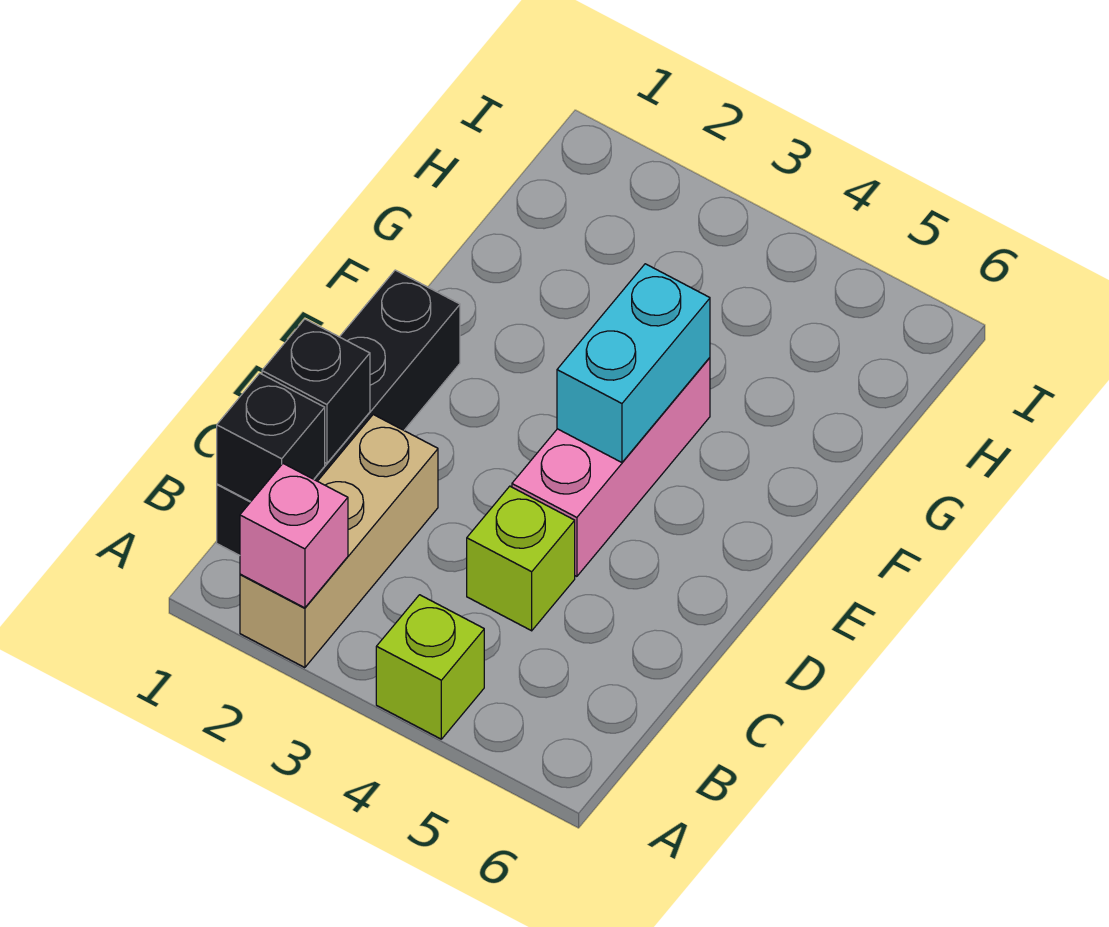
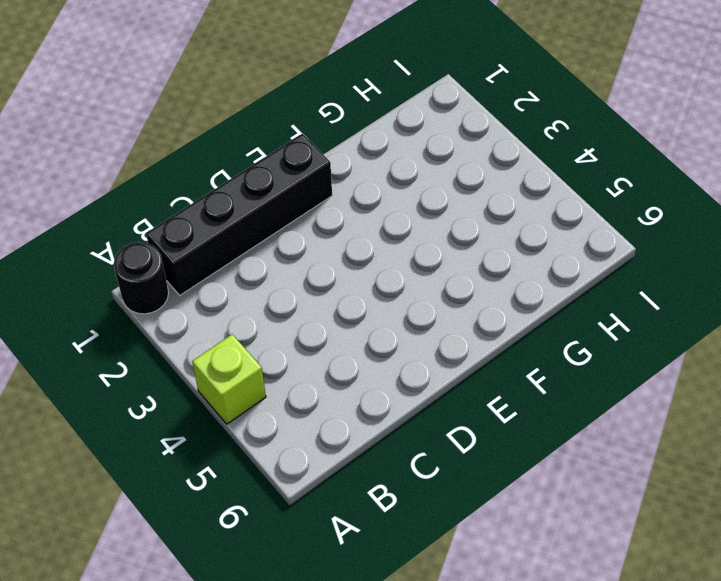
black 1x1 round brick [114,242,169,314] -> none
none -> tan 1x3 brick [240,415,438,668]
none -> lime 1x1 brick [467,486,575,631]

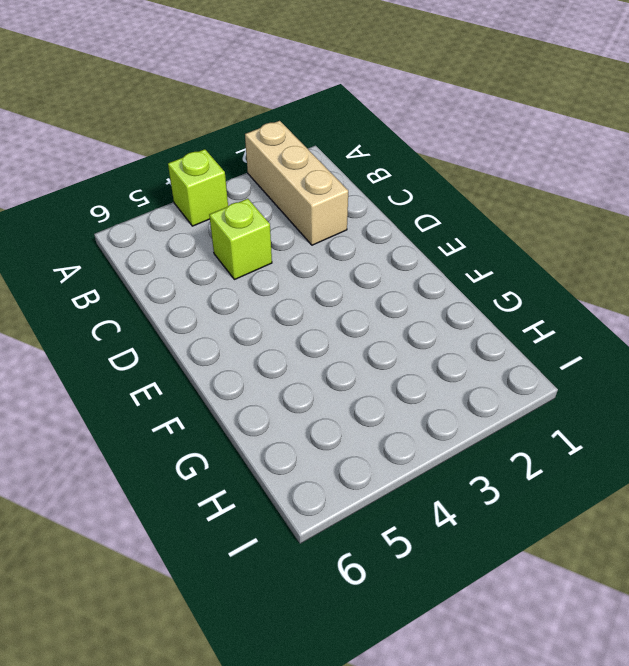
none -> black 1x4 brick [217,270,460,555]
none -> pink 1x3 brick [512,358,710,576]

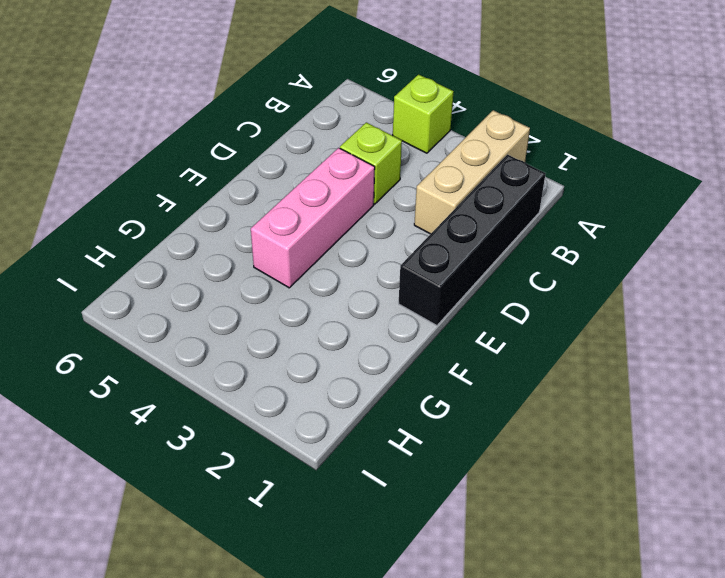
none -> pink 1x1 brick [240,464,348,608]
none -> black 1x1 brick [217,373,325,502]

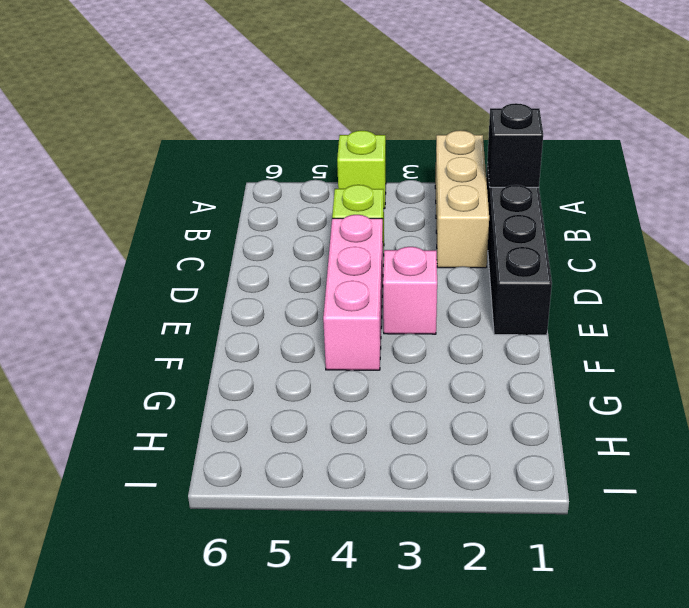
pink 1x1 brick [383,247,437,334] -> pink 1x1 brick moved to [240,464,348,608]
none -> black 1x1 brick [262,319,370,464]
none -> cyan 1x2 brick [557,264,710,462]

